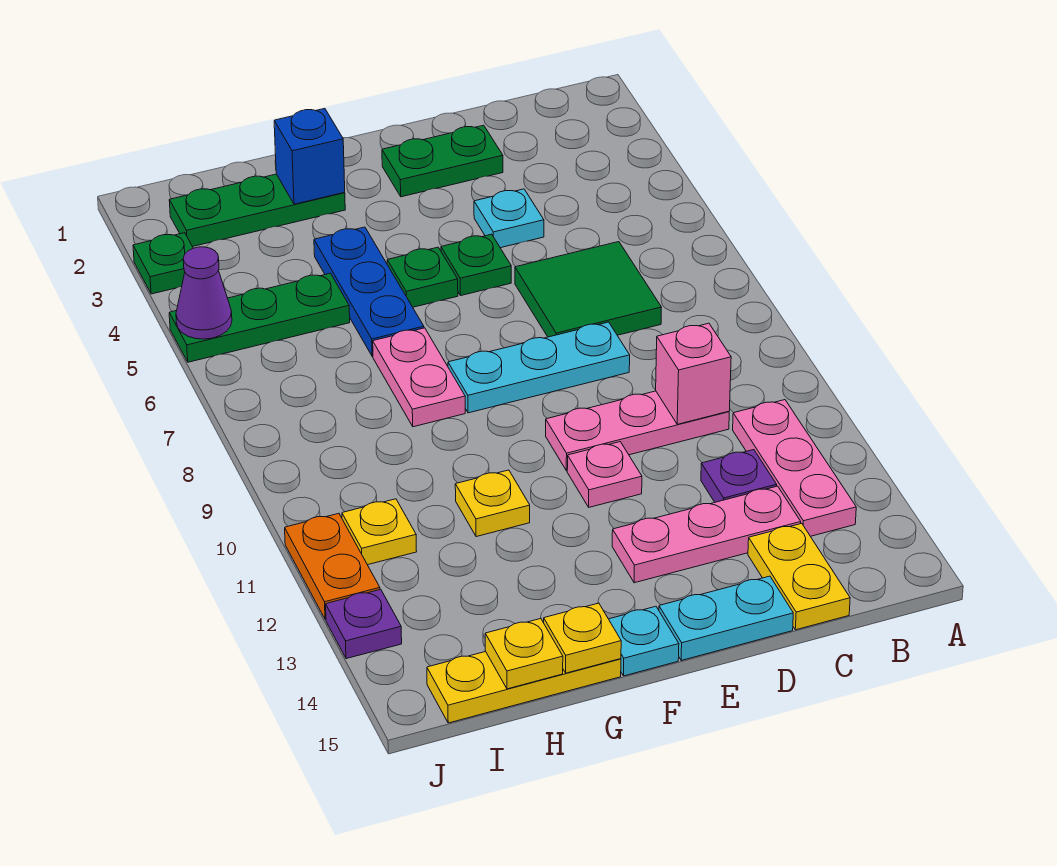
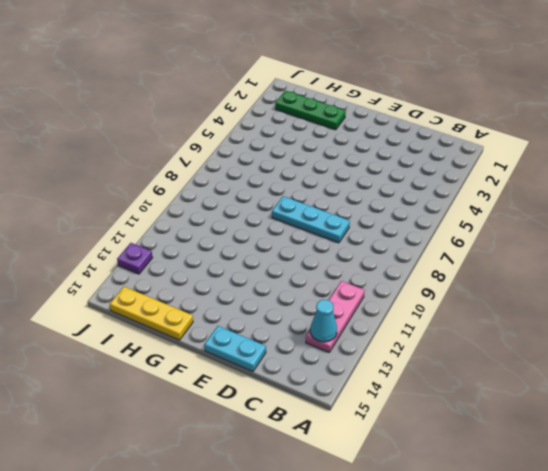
cyan 1x1 cone [310,300,337,342] -> none
none -> green 2x2 tile [515,242,662,337]
none -> pink 1x3 plate [546,391,729,471]
none -> purple 1x1 plate [701,450,777,502]

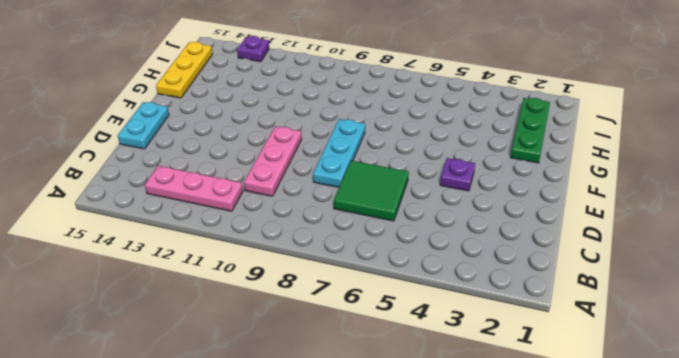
purple 1x1 plate [440,158,475,191] -> purple 1x1 plate moved to [701,450,777,502]
none -> pink 1x3 plate [612,486,801,583]
none -> yellow 1x2 plate [748,523,850,630]
none -> green 1x2 plate [382,125,503,197]

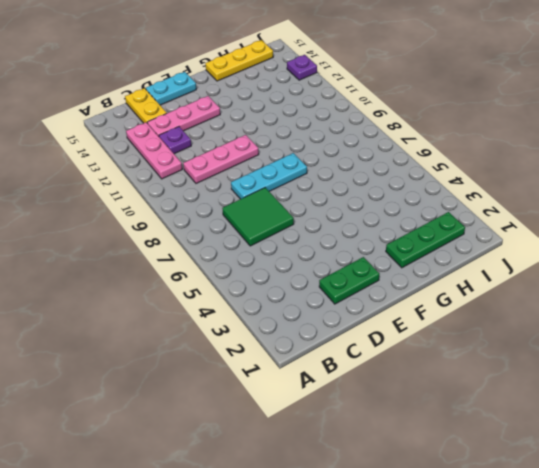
none -> cyan 1x1 plate [474,189,544,248]
none -> green 1x1 plate [441,234,511,296]
none -> pink 1x1 plate [567,442,642,507]

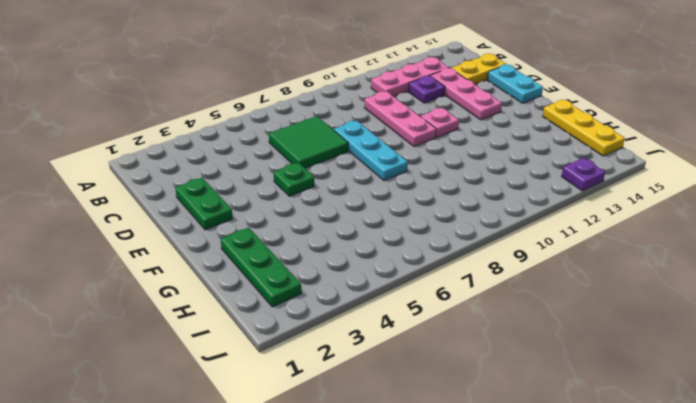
none -> cyan 1x1 plate [474,189,544,248]
none -> green 1x1 plate [387,247,458,307]
none -> cyan 1x1 plate [609,606,679,676]

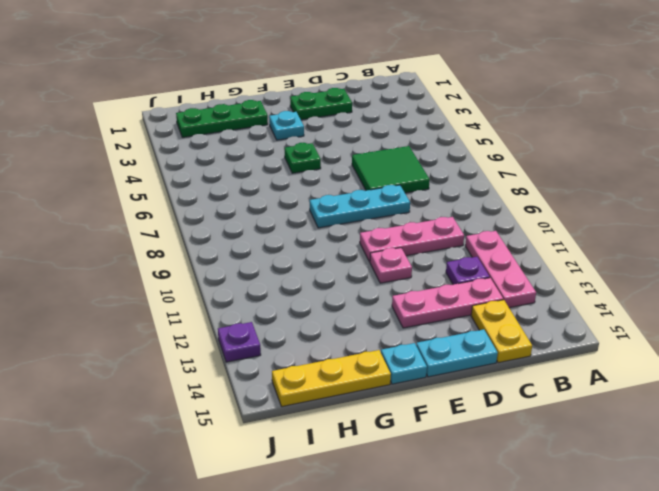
cyan 1x1 plate [269,111,304,140] -> cyan 1x1 plate moved to [474,189,544,248]
none -> green 1x1 plate [441,234,511,296]
none -> blue 1x3 plate [314,227,424,356]
none -> pink 1x2 plate [373,328,465,427]

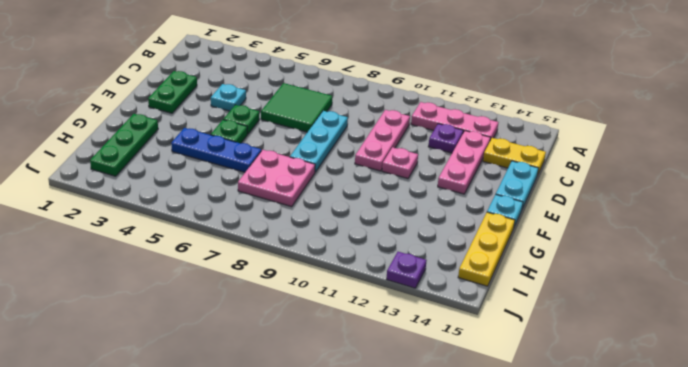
pink 2x2 plate [238,150,315,207] -> pink 1x2 plate [373,328,465,427]
none -> yellow 1x1 plate [455,470,530,537]
none -> green 1x3 plate [169,273,350,362]
none -> yellow 1x1 plate [342,499,417,565]

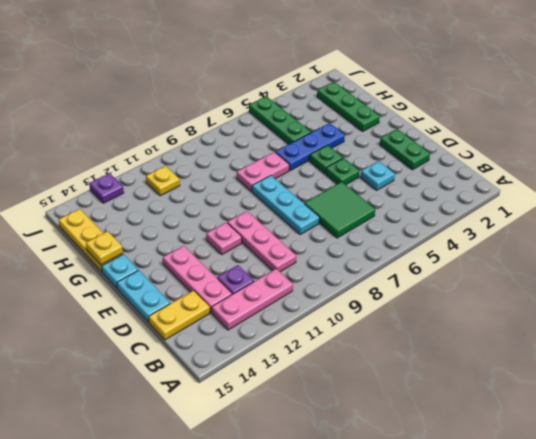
none -> yellow 1x1 plate [455,470,530,537]
none -> green 1x1 plate [133,233,193,294]
none -> orange 1x2 plate [285,513,380,619]

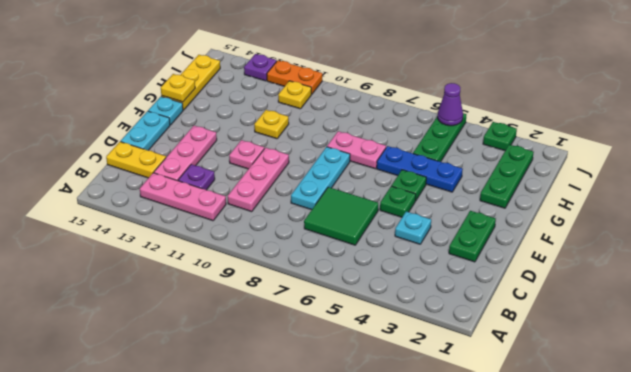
none -> pink 1x1 brick [656,323,731,424]
none -> blue 1x1 brick [274,109,345,204]
none -> yellow 1x1 plate [485,619,563,689]

